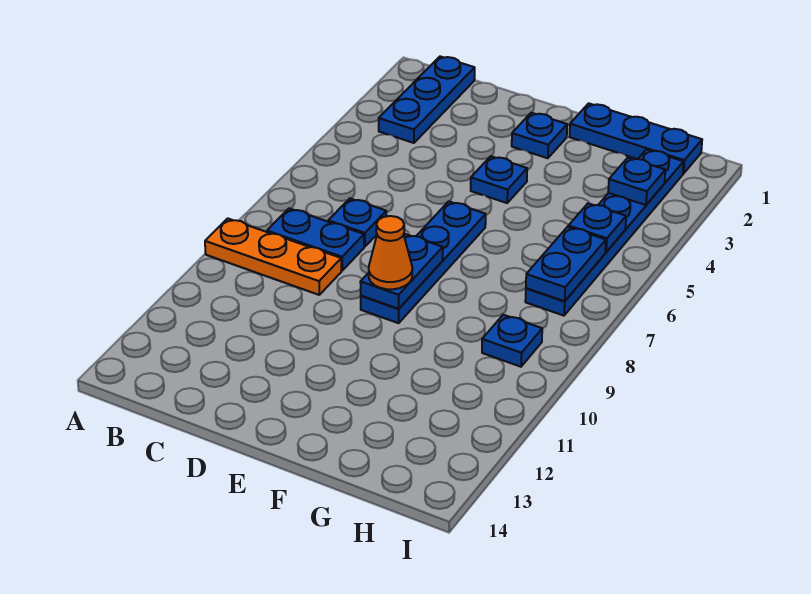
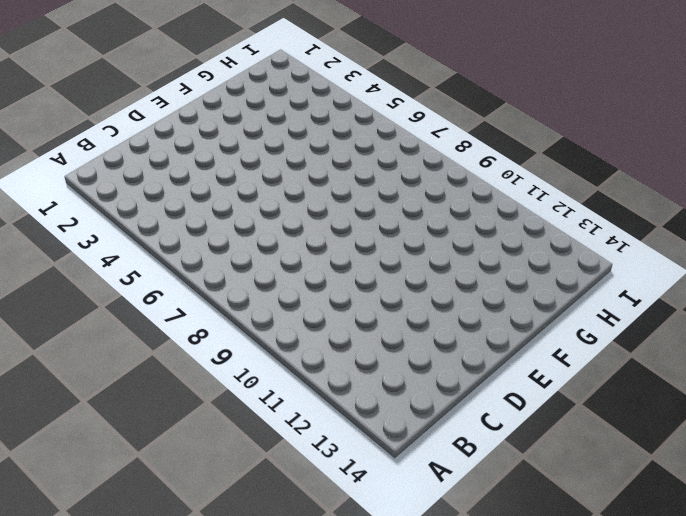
none -> orange 1x3 plate [205,219,341,295]
none -> blue 1x3 plate [379,56,475,143]
none -> blue 1x2 plate [267,208,364,271]

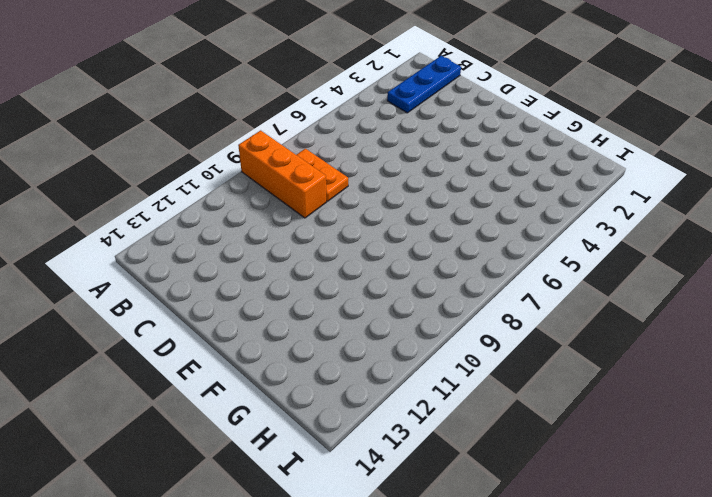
orange 1x3 brick [238,130,326,218] -> orange 1x3 plate [205,219,341,295]
orange 1x2 plate [297,149,348,201] -> blue 1x2 plate [267,208,364,271]
none -> blue 1x1 plate [328,198,386,247]
none -> blue 1x1 plate [512,113,567,158]
none -> blue 1x1 plate [471,156,527,203]

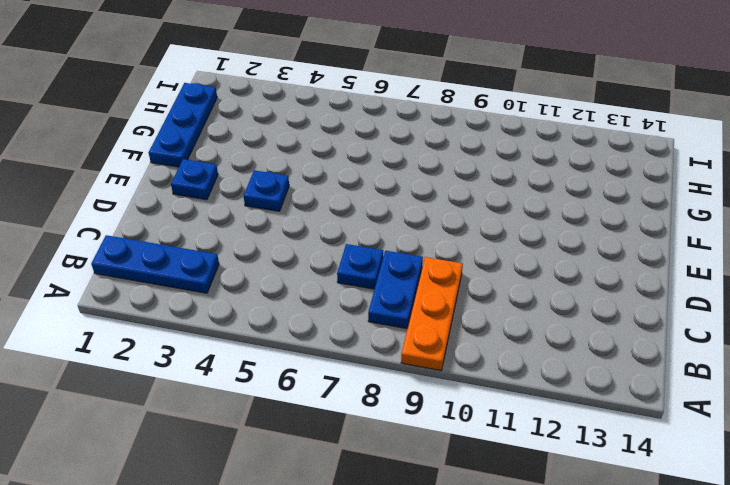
none -> blue 1x4 plate [361,201,486,323]
none -> blue 1x6 plate [525,150,683,316]
none -> blue 1x1 plate [482,315,542,367]

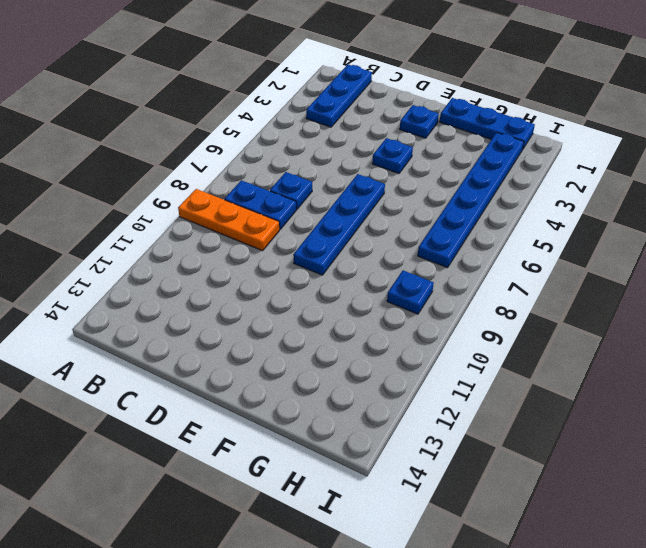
none -> blue 1x2 plate [360,234,443,309]
none -> blue 1x1 plate [608,158,665,205]
none -> blue 1x1 plate [568,203,626,252]

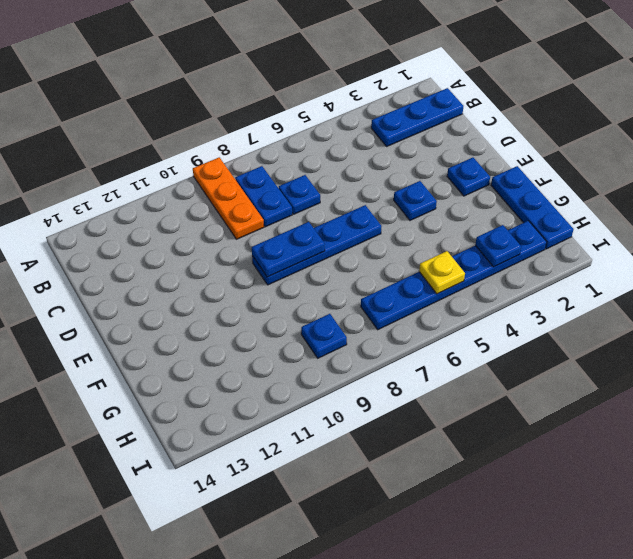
yellow 1x1 plate [419,251,465,294] -> blue 1x1 plate [568,203,626,252]
none -> blue 1x2 plate [526,227,606,301]
none -> orange 1x1 cone [369,216,412,289]

